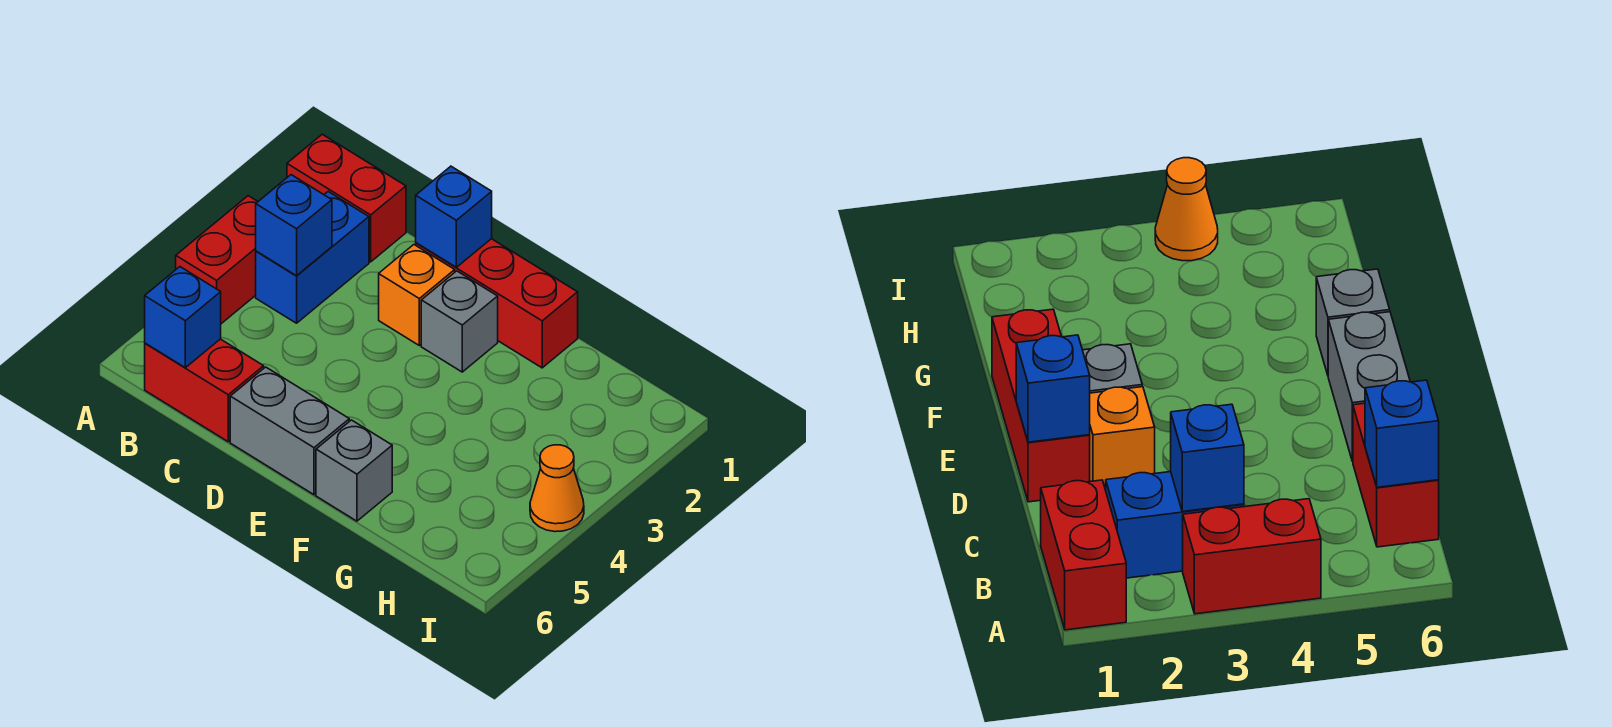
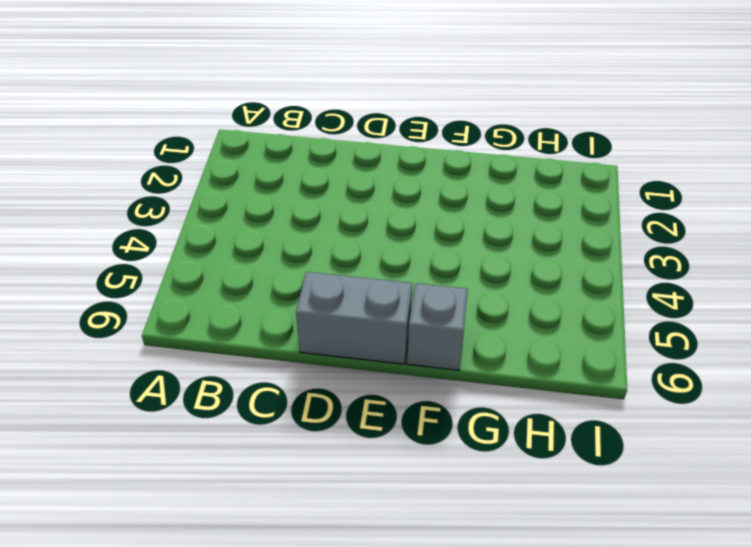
none -> red 1x2 brick [287,134,406,262]
none -> red 1x2 brick [176,196,258,324]
none -> blue 1x2 brick [256,192,369,323]

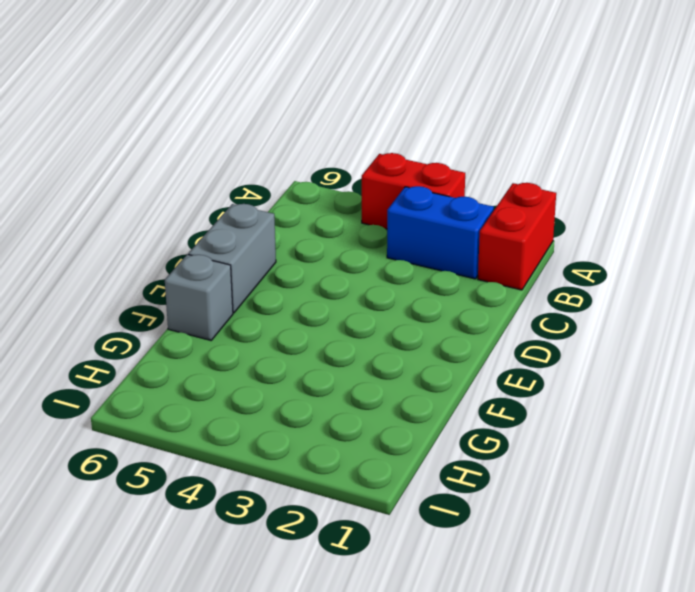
none -> red 1x2 brick [145,339,264,442]
none -> red 1x3 brick [416,239,578,368]
none -> orange 1x1 brick [379,245,455,345]

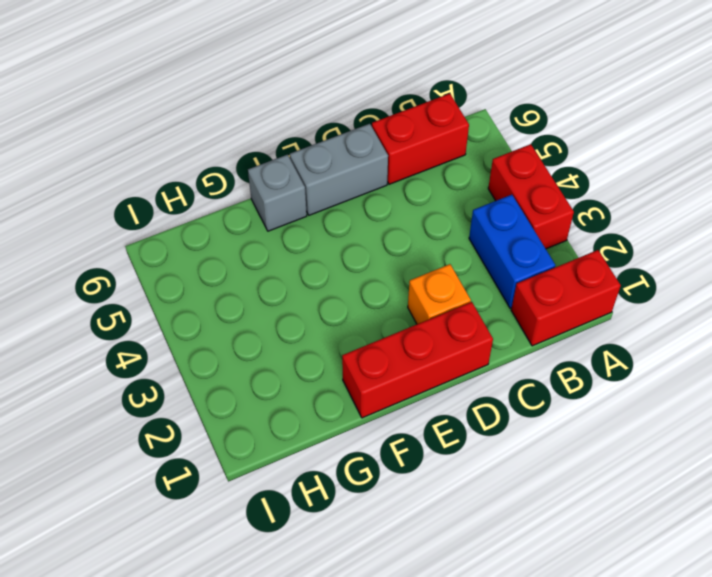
none -> grey 1x1 brick [421,271,498,372]
none -> orange 1x1 cone [530,445,584,532]
none -> blue 1x1 brick [256,175,332,276]

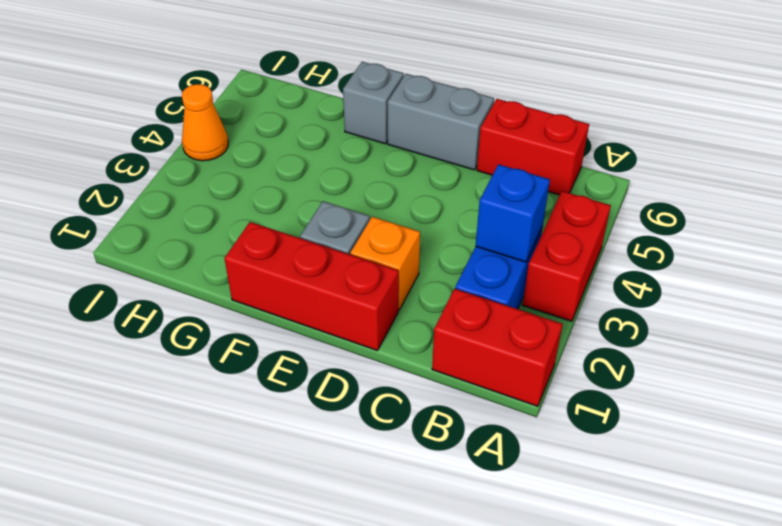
none -> blue 1x1 brick [145,267,221,368]
none -> blue 1x1 brick [416,166,492,267]

